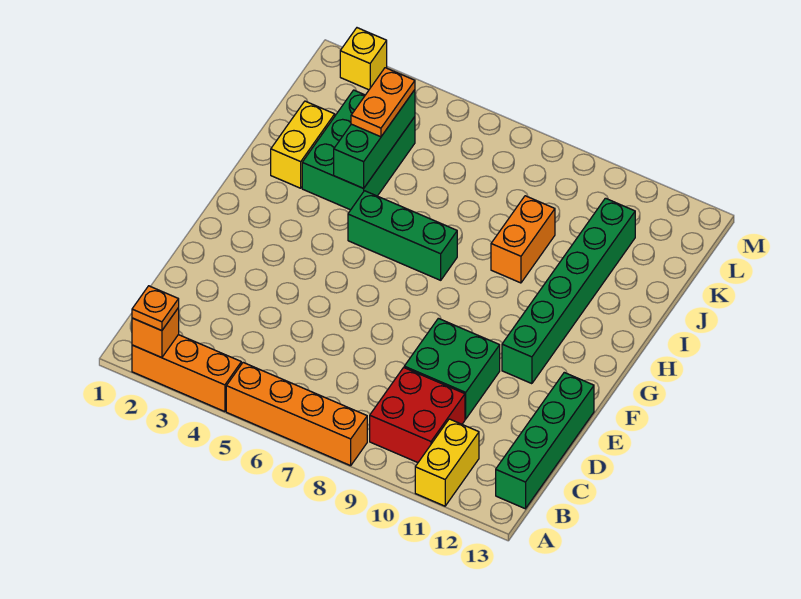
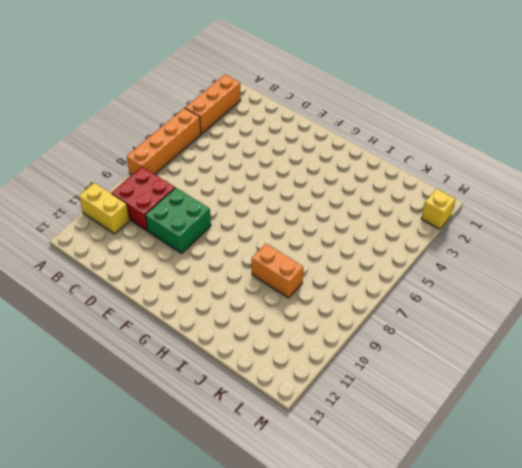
none -> green 1x4 brick [496,373,594,509]
none -> green 1x6 brick [502,198,635,384]
none -> green 1x3 brick [348,191,457,280]

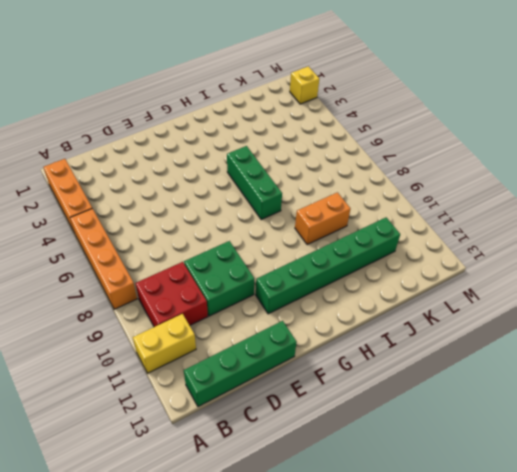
none -> yellow 1x2 brick [271,101,335,188]
none -> green 2x3 brick [302,90,415,210]
none -> orange 1x1 brick [132,308,179,358]

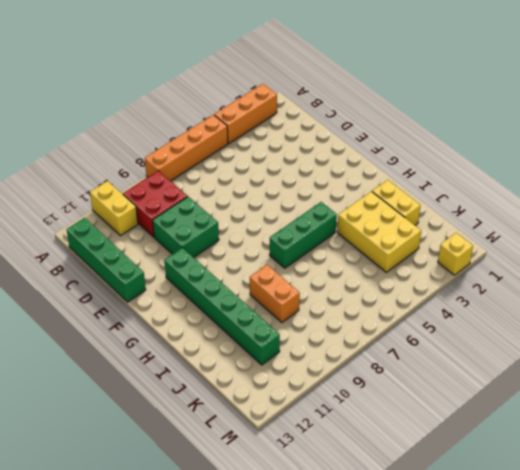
yellow 2x3 brick [337,191,421,272] -> green 2x3 brick [302,90,415,210]
none -> orange 1x1 brick [132,308,179,358]
none -> green 1x3 brick [334,90,415,188]
none -> orange 1x1 plate [132,286,179,331]

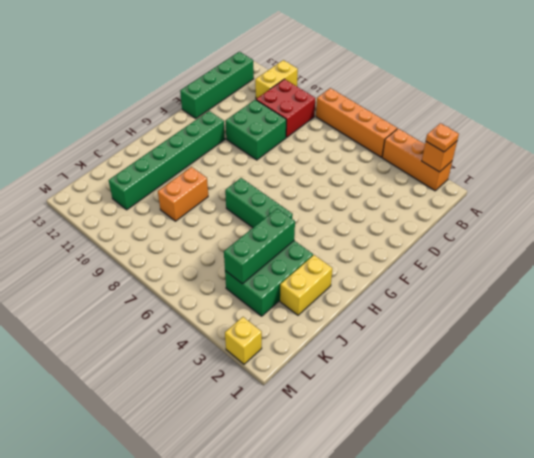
none -> orange 1x2 plate [351,68,415,137]

